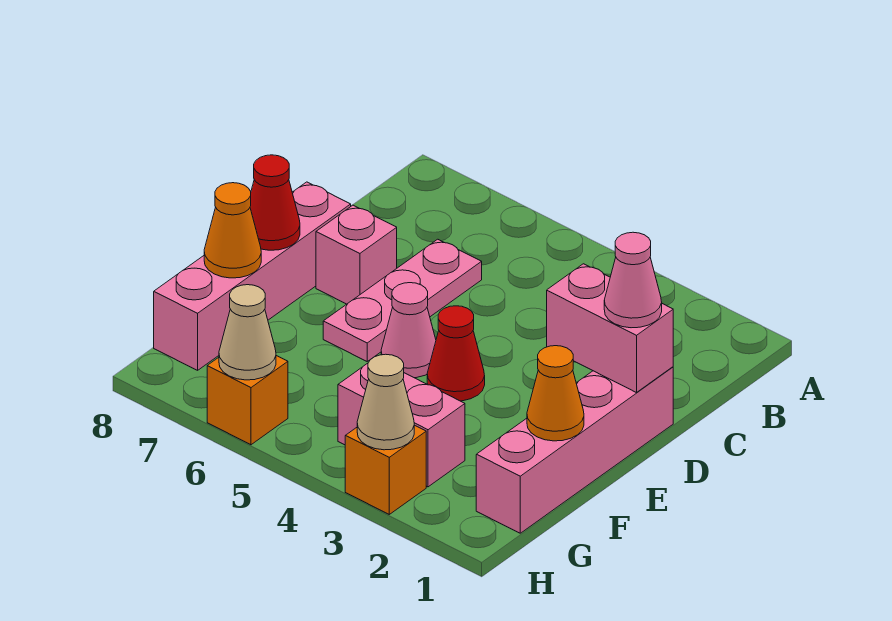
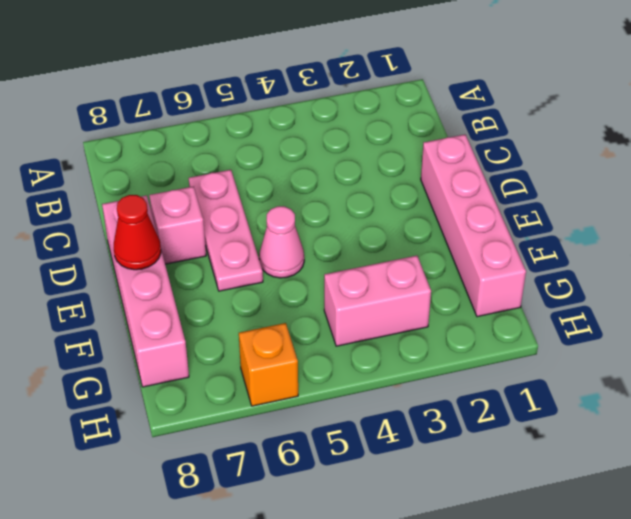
none -> red 1x1 cone [427,306,485,401]
none -> orange 1x1 brick [345,425,426,514]
none -> pink 1x2 brick [547,264,673,393]

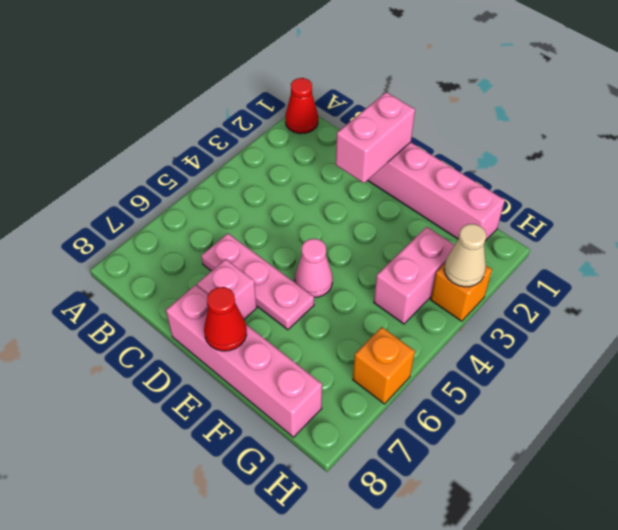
red 1x1 cone [285,78,318,134] -> red 1x1 cone moved to [427,306,485,401]
none -> orange 1x1 cone [527,346,584,441]
none -> orange 1x1 cone [204,183,261,278]
none -> tan 1x1 cone [219,285,276,380]

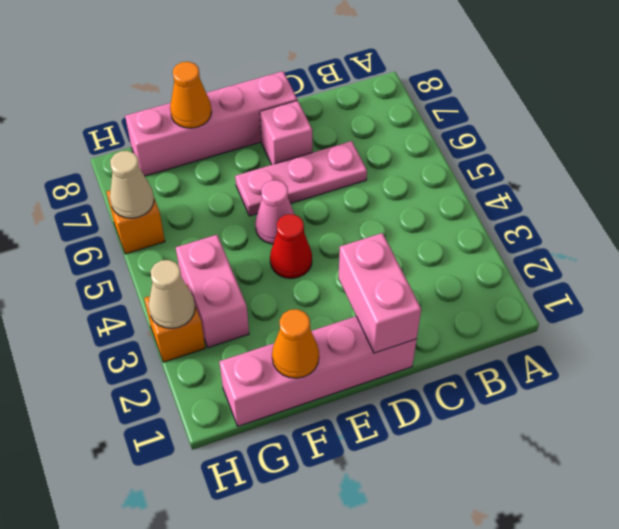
none -> red 1x1 cone [250,155,300,250]
none -> pink 1x1 cone [604,232,662,328]

